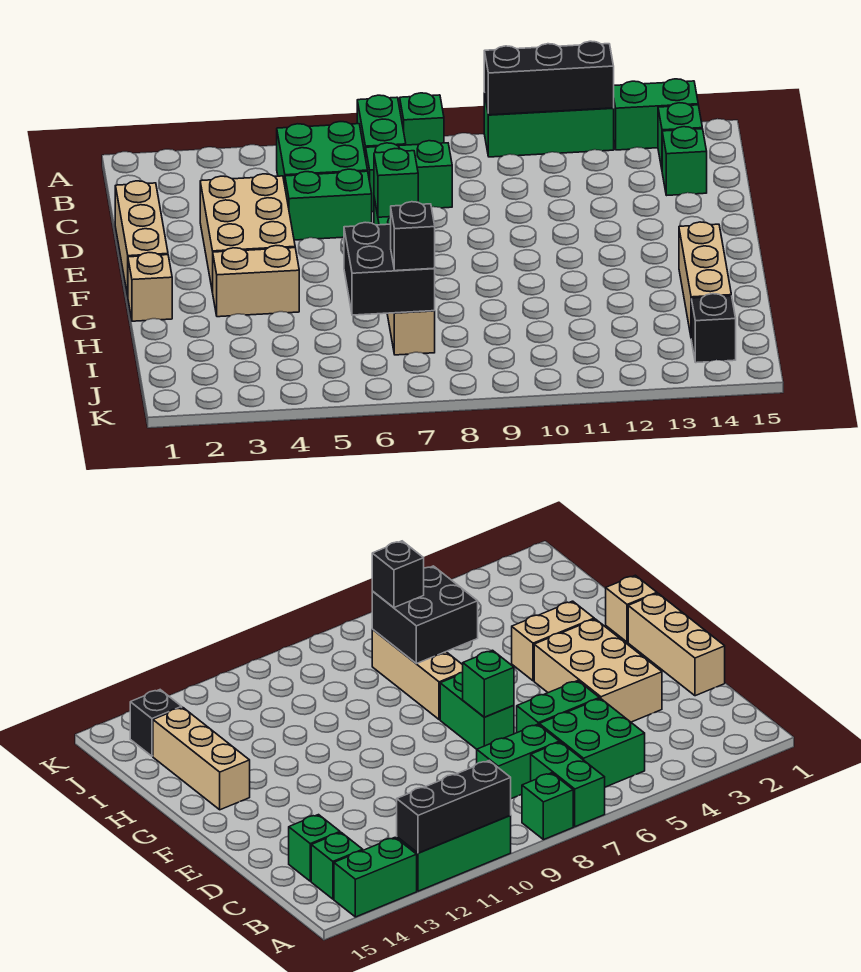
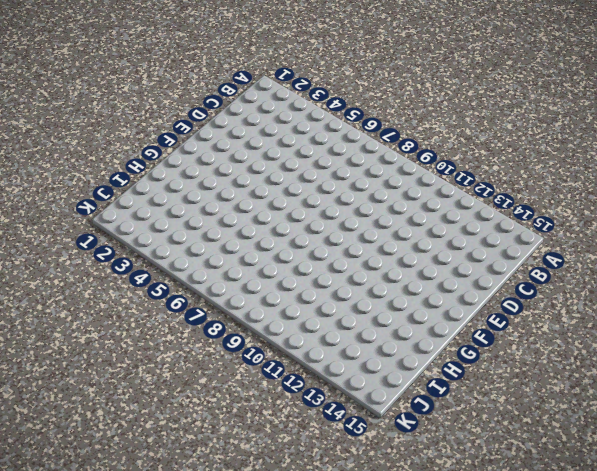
none -> green 1x2 brick [357,95,406,158]
none -> green 1x1 brick [400,93,444,145]
none -> green 1x3 brick [484,93,614,157]

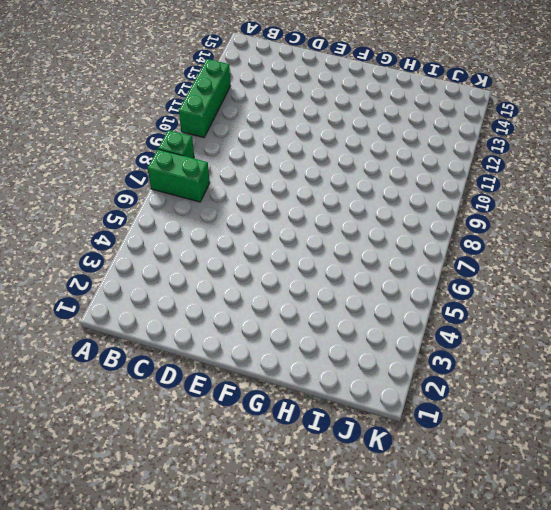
none -> green 1x2 brick [614,79,698,150]
none -> green 2x2 brick [277,122,368,184]
none -> green 1x1 brick [658,103,702,168]

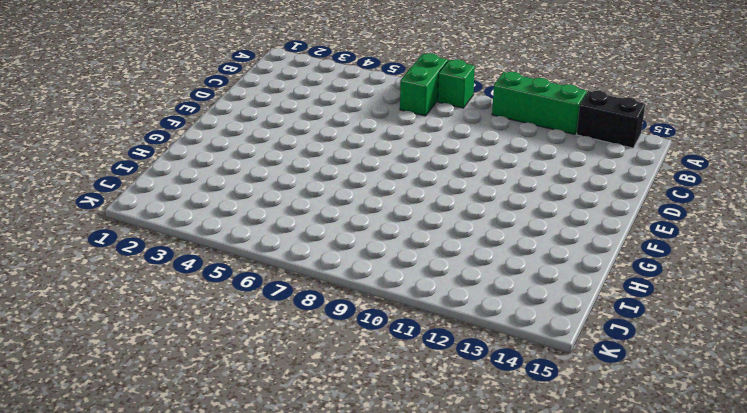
black 1x2 brick [576,91,645,148] -> green 1x2 brick [614,79,698,150]
none -> green 2x2 brick [277,122,368,184]
none -> green 1x1 brick [658,103,702,168]
none -> green 1x2 brick [366,141,452,212]

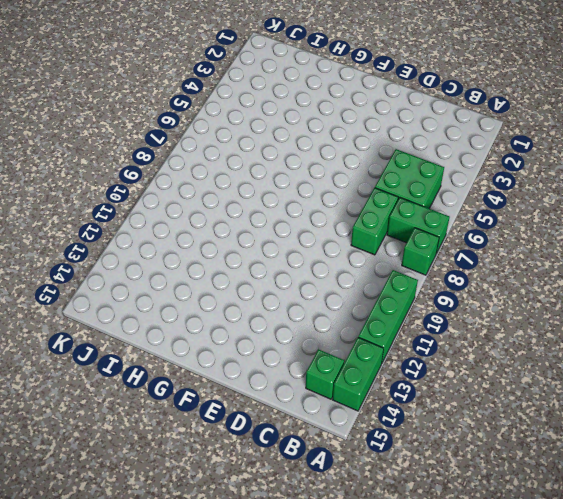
none -> green 1x1 brick [662,127,707,195]
none -> tan 1x3 brick [115,181,168,296]
none -> tan 2x3 brick [200,174,295,292]

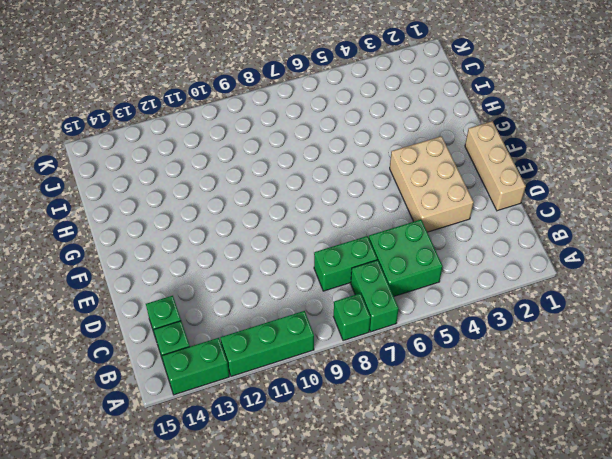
none -> green 1x2 brick [285,169,372,240]
none -> green 1x2 brick [440,672,514,749]
none -> tan 1x1 brick [128,253,172,321]

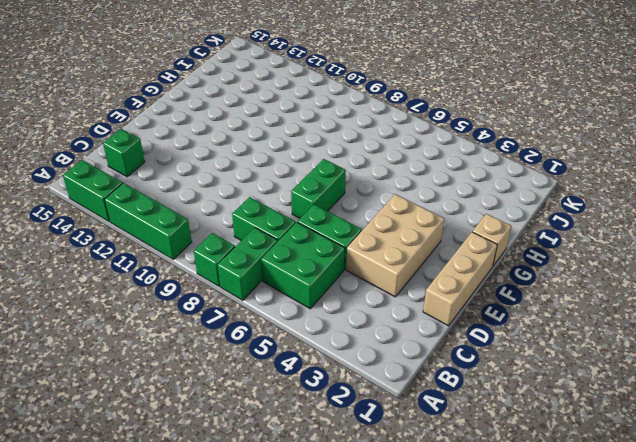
none -> green 1x1 brick [658,103,702,168]
none -> tan 1x2 brick [213,246,299,317]
none -> tan 1x3 brick [387,311,435,355]

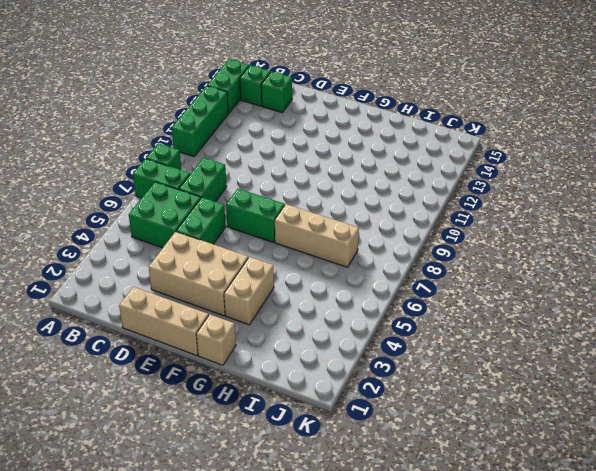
none -> tan 1x3 brick [679,222,731,335]
none -> black 1x1 brick [691,294,736,363]
none -> black 1x3 brick [484,41,614,115]

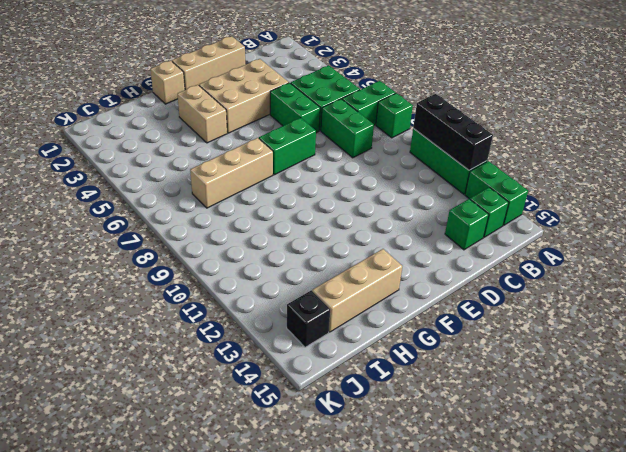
none -> green 1x1 brick [374,149,418,217]
none -> black 2x2 brick [344,222,435,315]
none -> black 1x1 brick [391,202,435,271]

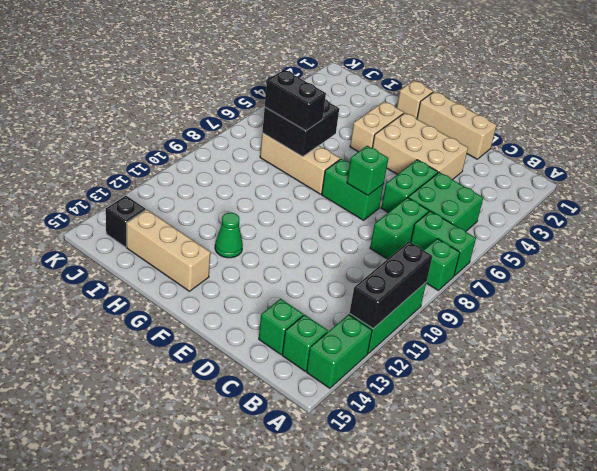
green 1x1 cone [215,213,243,258] -> none
black 1x2 brick [265,70,326,131] -> black 1x1 brick [391,202,435,271]

